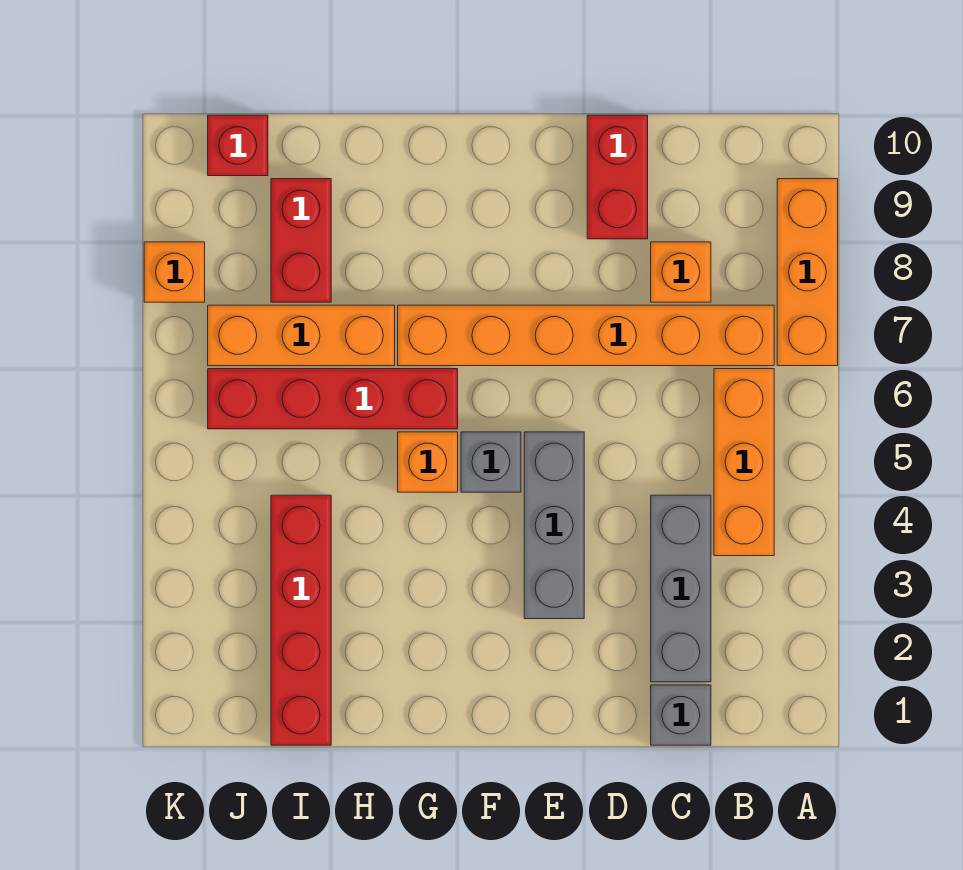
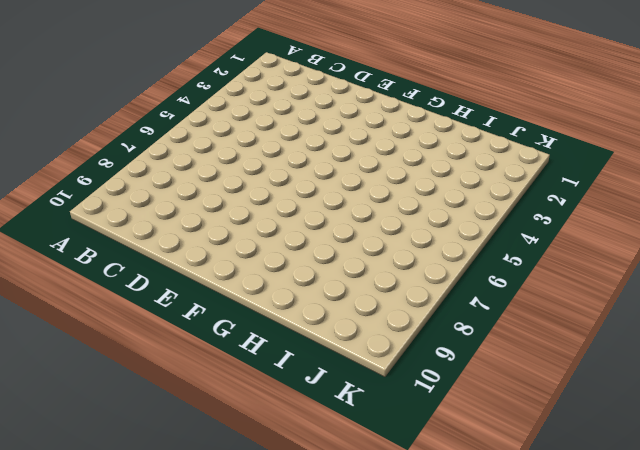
none -> orange 1x3 brick [777,179,838,366]
none -> orange 1x3 brick [714,369,774,556]
none -> orange 1x6 brick [398,305,774,366]

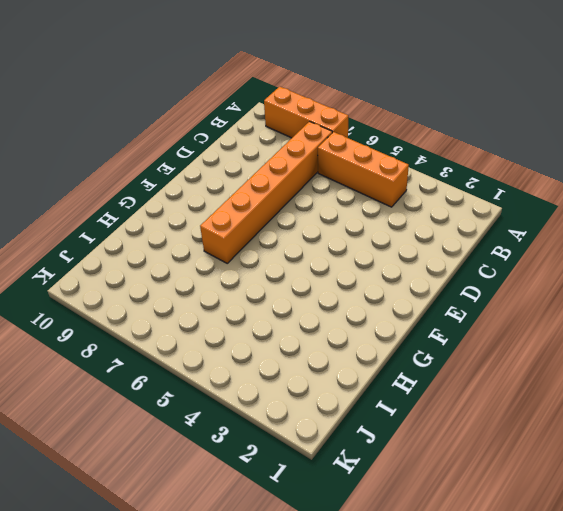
none -> grey 1x1 brick [651,685,711,745]
none -> grey 1x3 brick [651,495,711,682]
none -> orange 1x1 brick [651,242,711,302]

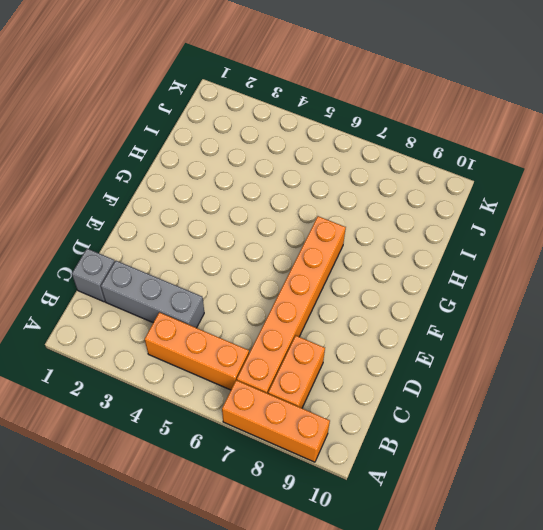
orange 1x2 brick [268,336,325,408] -> orange 1x1 brick [651,242,711,302]
none -> red 1x2 brick [587,115,648,239]
none -> grey 1x3 brick [524,432,584,619]
none -> grey 1x1 brick [461,432,521,492]

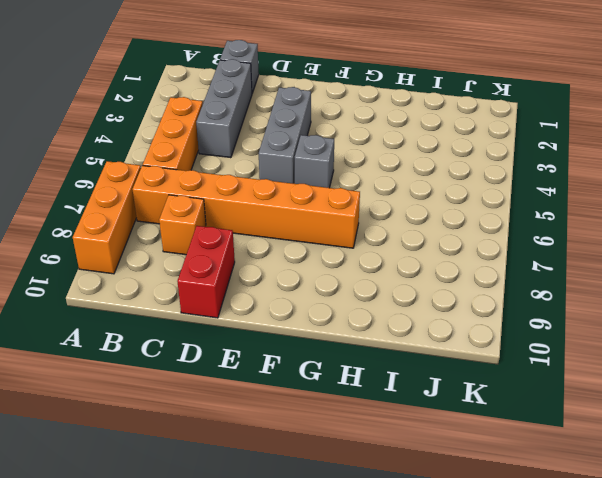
none -> orange 1x1 brick [398,432,458,492]
none -> red 1x4 brick [208,369,458,429]
none -> orange 1x3 brick [208,305,395,366]

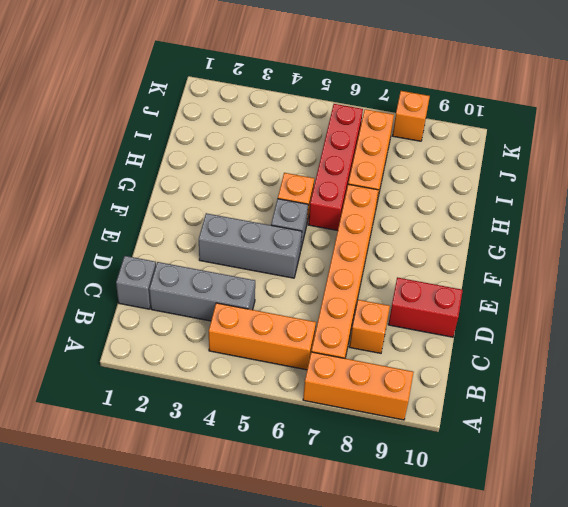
none -> red 1x4 brick [271,495,331,745]
none -> red 1x2 brick [271,179,331,302]
none -> red 1x1 brick [208,115,268,176]

